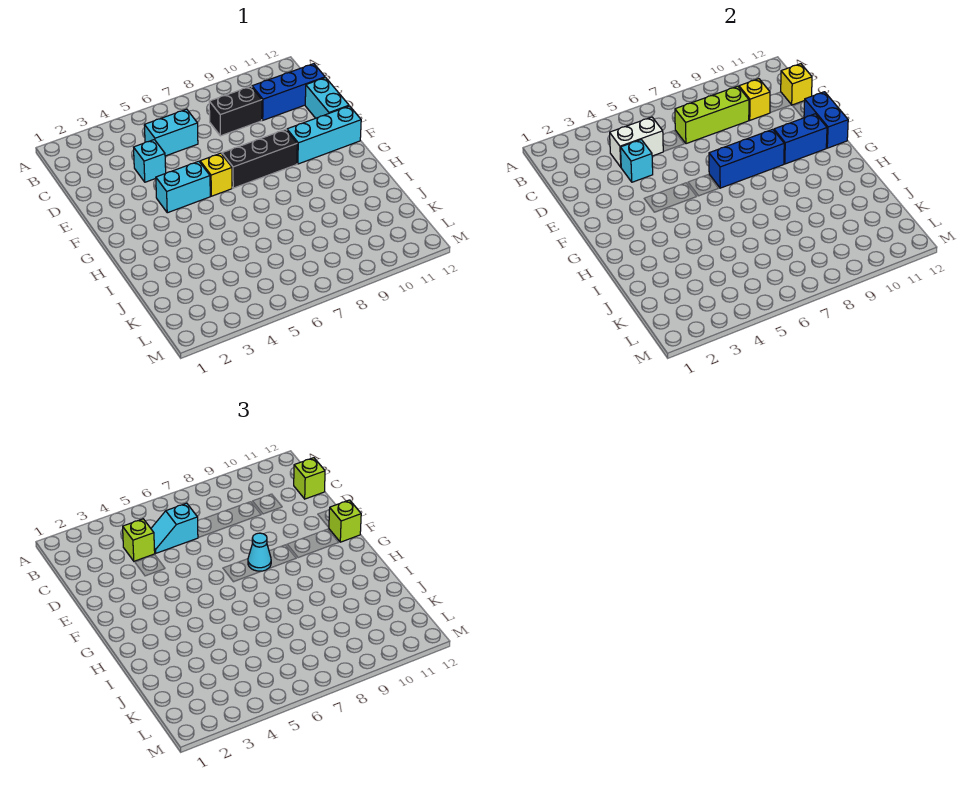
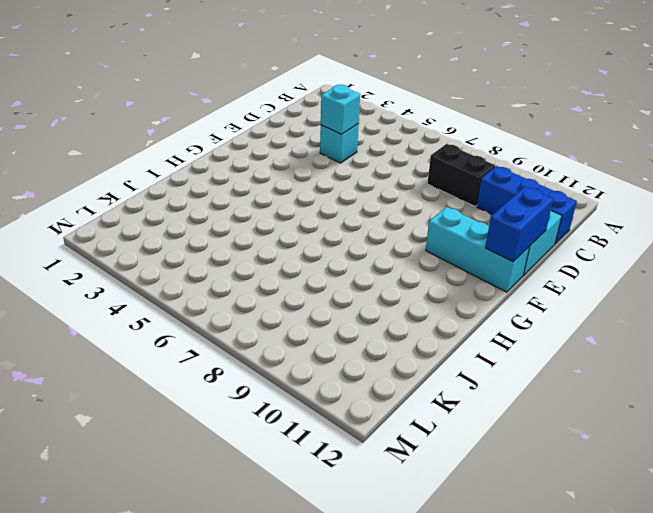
none -> cyan 1x2 brick [144,109,198,156]
none -> cyan 1x2 brick [156,161,210,213]
none -> yellow 1x1 brick [200,153,232,196]

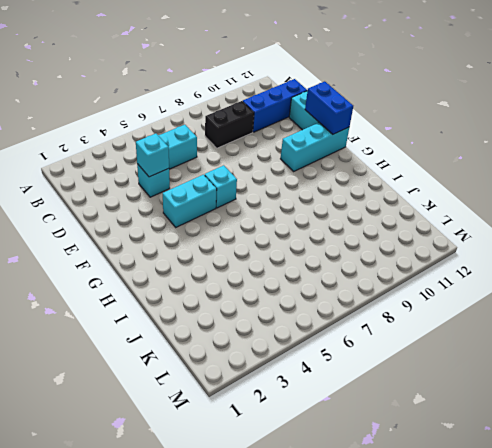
cyan 1x1 brick [205,165,237,208] -> yellow 1x1 brick [200,153,232,196]
none -> black 1x3 brick [222,129,297,188]
none -> white 1x2 brick [610,117,663,167]
none -> lime 1x3 brick [675,86,749,144]

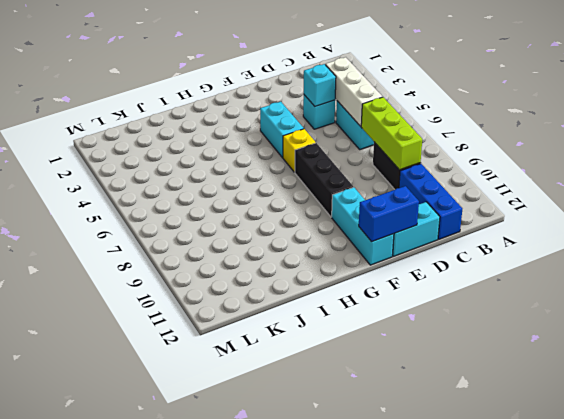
white 1x3 brick [325,57,383,126] -> white 1x2 brick [610,117,663,167]
none -> yellow 1x1 brick [739,79,770,120]
none -> yellow 1x1 brick [781,64,812,105]
none -> blue 1x3 brick [709,129,784,188]

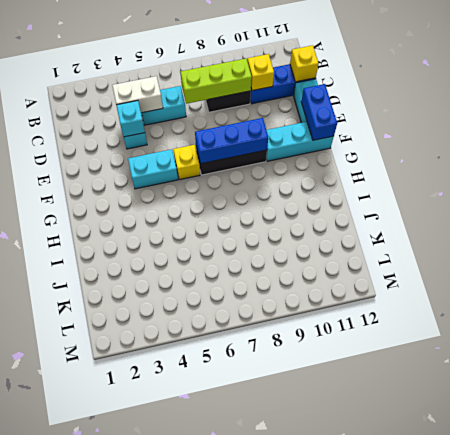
none -> blue 1x2 brick [774,114,827,164]
none -> lime 1x1 brick [123,519,155,561]
none -> cyan 1x2 slope [151,503,198,553]

